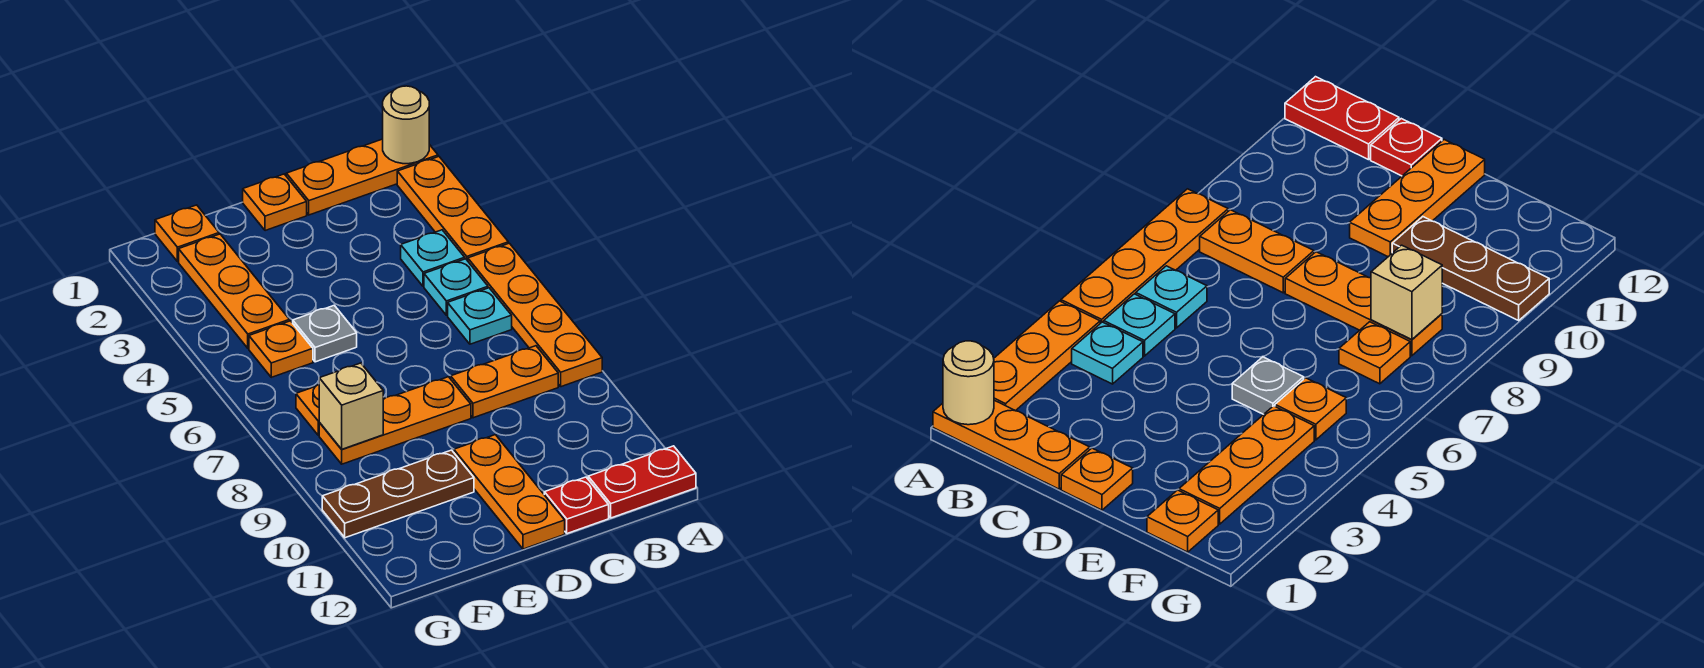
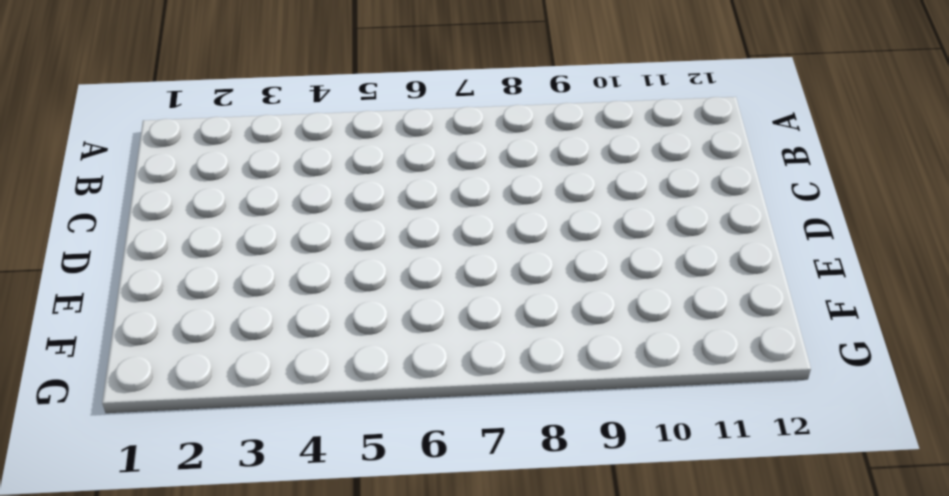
none -> orange 1x3 plate [286,139,438,215]
none -> orange 1x3 plate [397,157,508,261]
none -> orange 1x4 plate [468,243,602,387]

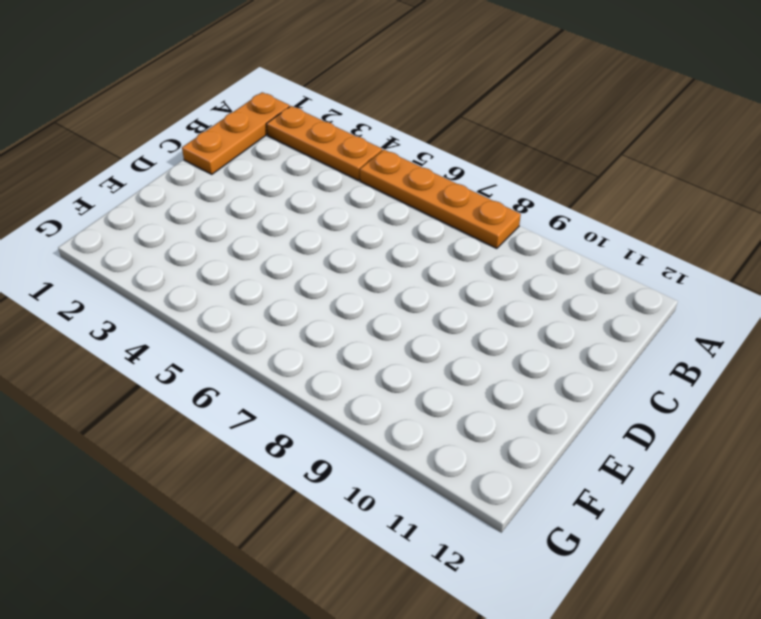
none -> red 1x2 plate [588,446,696,518]
none -> cyan 1x1 plate [401,230,465,286]
none -> cyan 1x1 plate [424,259,488,315]

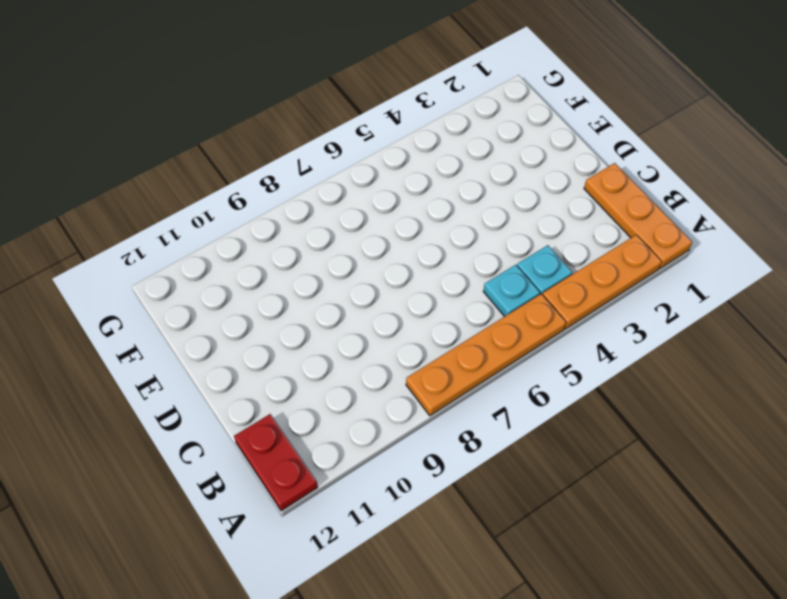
none -> cyan 1x1 plate [448,288,512,344]
none -> orange 1x2 plate [451,346,558,418]
none -> red 1x1 plate [544,477,609,534]

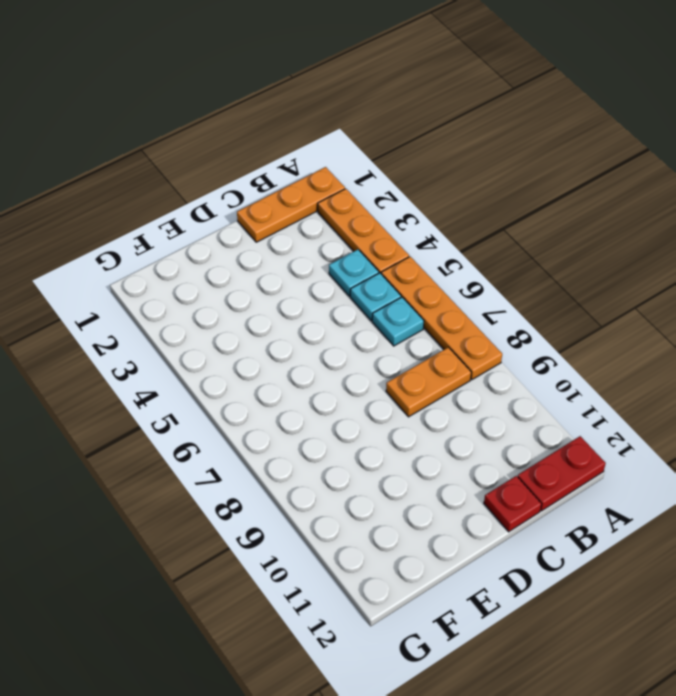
none -> orange 1x1 plate [243,174,307,231]
none -> orange 1x3 plate [319,377,471,464]
none -> orange 1x3 plate [454,435,565,549]

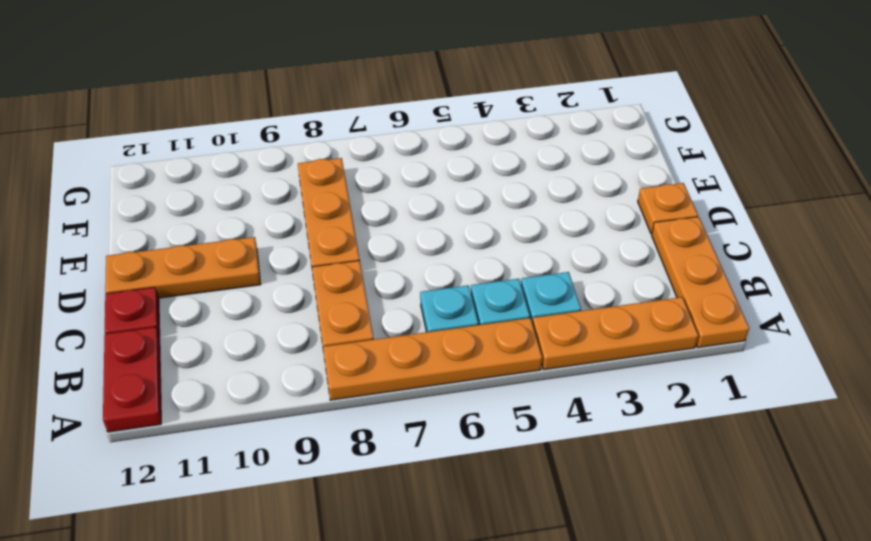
none -> grey 1x1 plate [293,305,357,362]
none -> brown 1x3 plate [322,450,474,538]
none -> orange 1x1 plate [155,205,219,262]

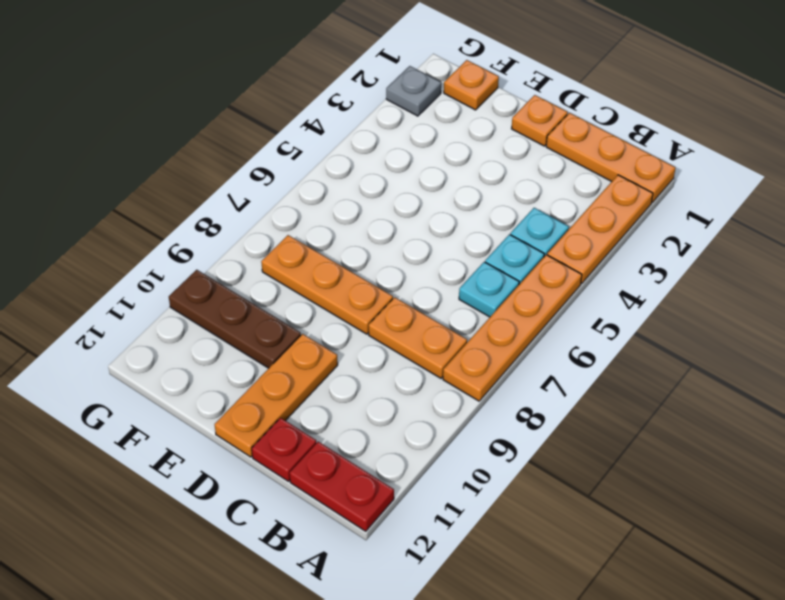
grey 1x1 plate [386,66,441,116] -> grey 1x1 plate moved to [293,305,357,362]
none -> orange 1x3 plate [179,234,290,348]
none -> orange 1x1 plate [249,321,313,377]
none -> orange 1x1 plate [296,384,319,435]

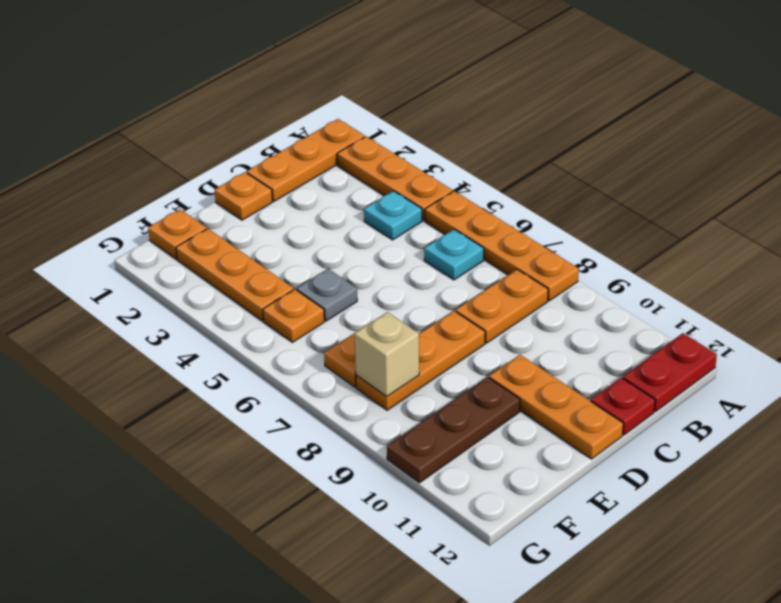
none -> cyan 1x1 plate [424,259,488,315]
none -> tan 1x1 round brick [383,86,429,164]

